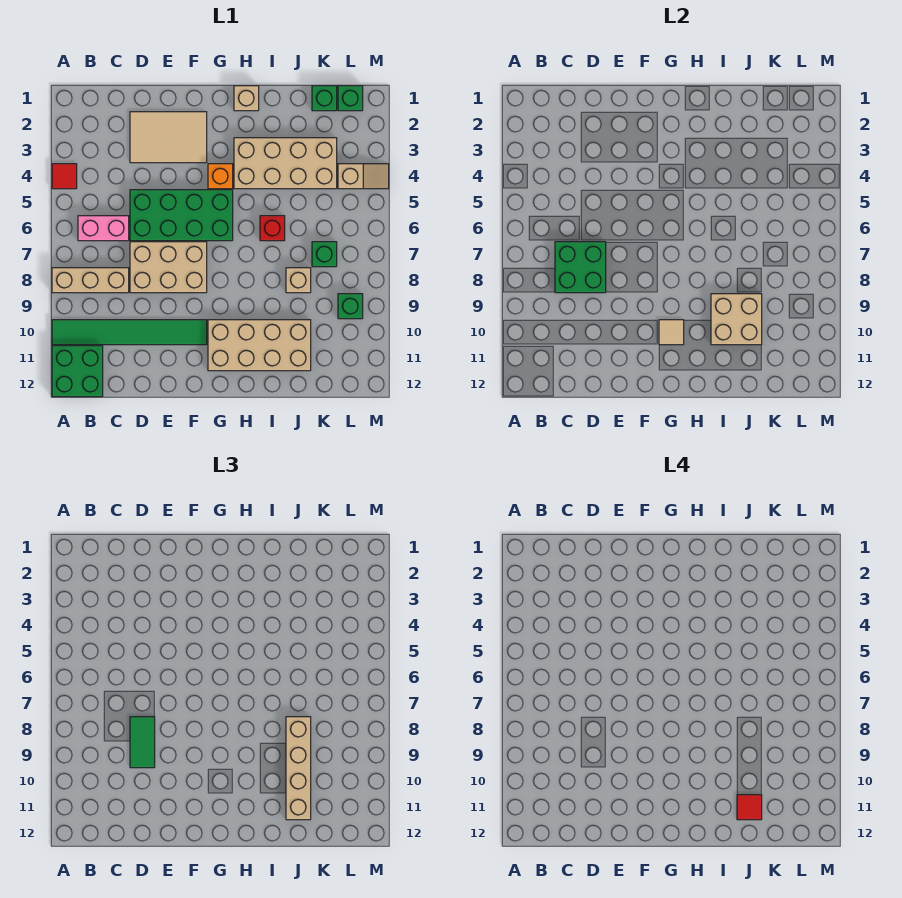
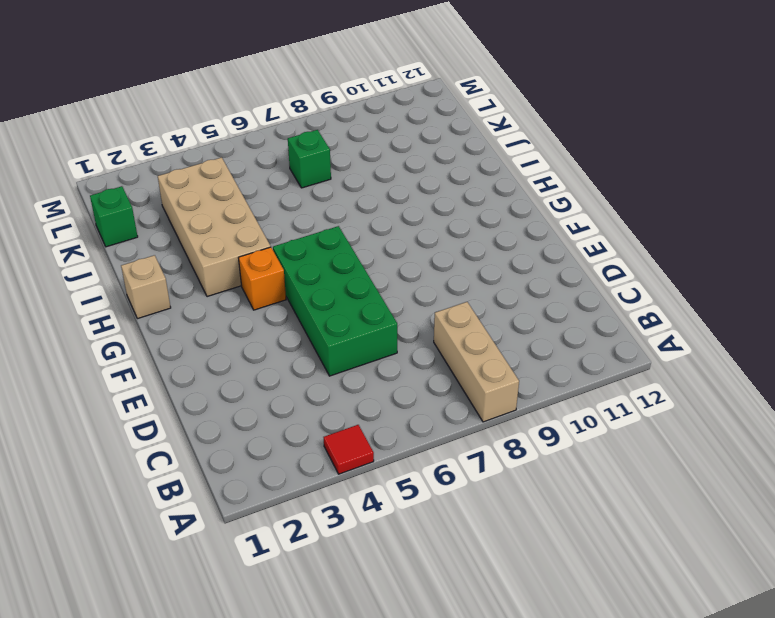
none -> green 1x6 tile [52,320,207,345]
none -> green 2x2 brick [52,346,103,397]
none -> pink 1x2 brick [78,216,129,241]

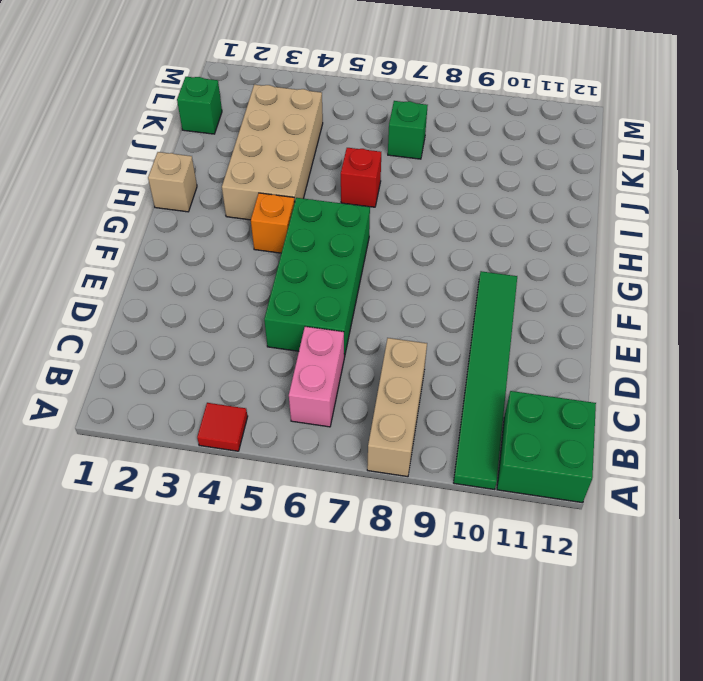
none -> tan 2x3 tile [130,112,207,163]
none -> tan 2x3 brick [130,242,207,293]
none -> tan 2x4 brick [208,320,311,371]

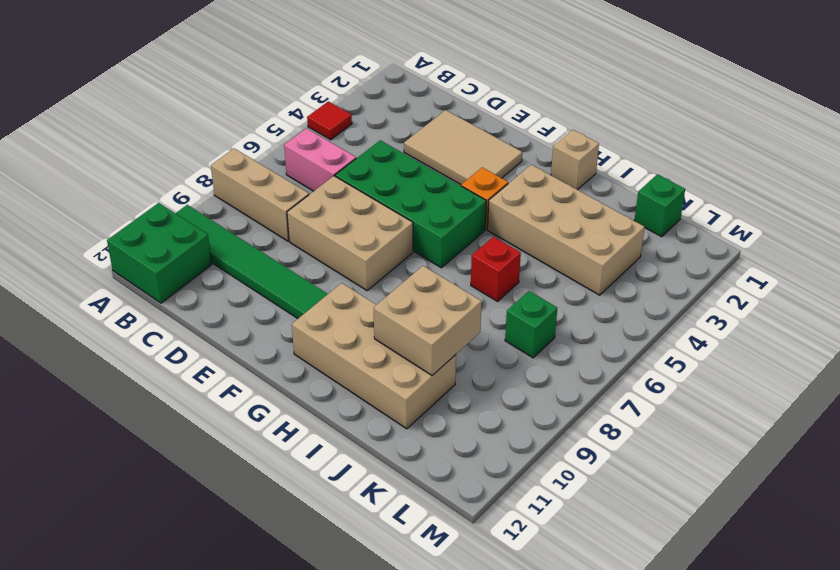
none -> tan 1x1 brick [286,268,311,293]
none -> green 1x1 brick [338,86,363,111]
none -> tan 1x2 slope [338,164,389,189]

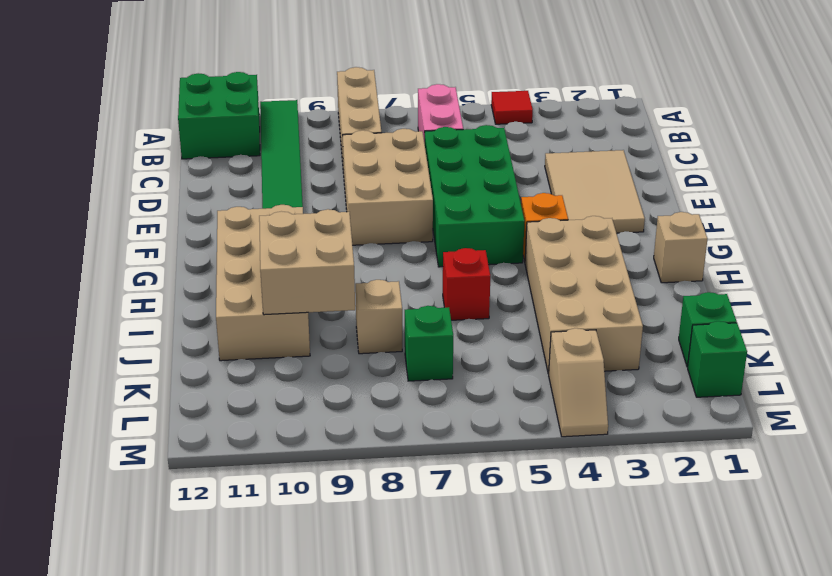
none -> green 1x1 brick [338,294,363,319]
none -> green 2x2 brick [555,242,606,293]
none -> tan 1x1 tile [659,320,684,345]

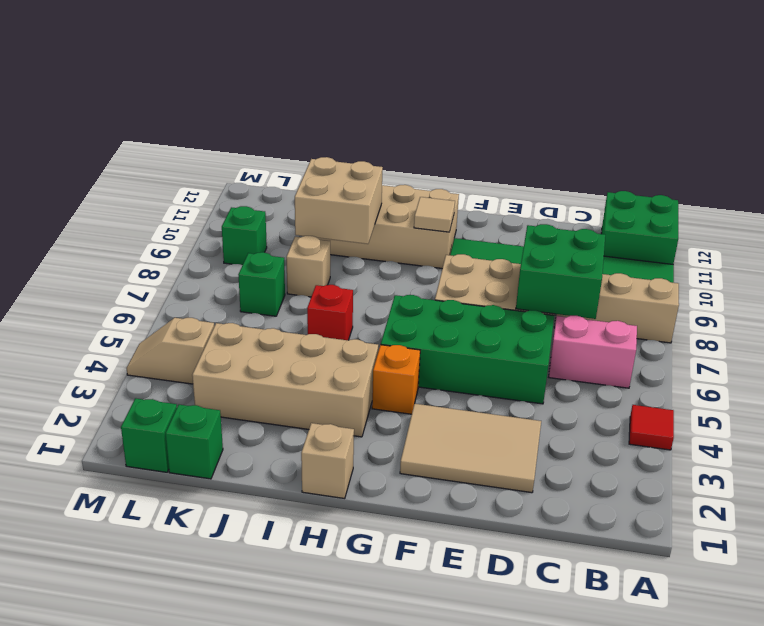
none -> green 1x2 tile [130,717,155,768]
none -> tan 1x4 brick [286,717,311,820]
none -> red 1x1 tile [737,795,762,820]

